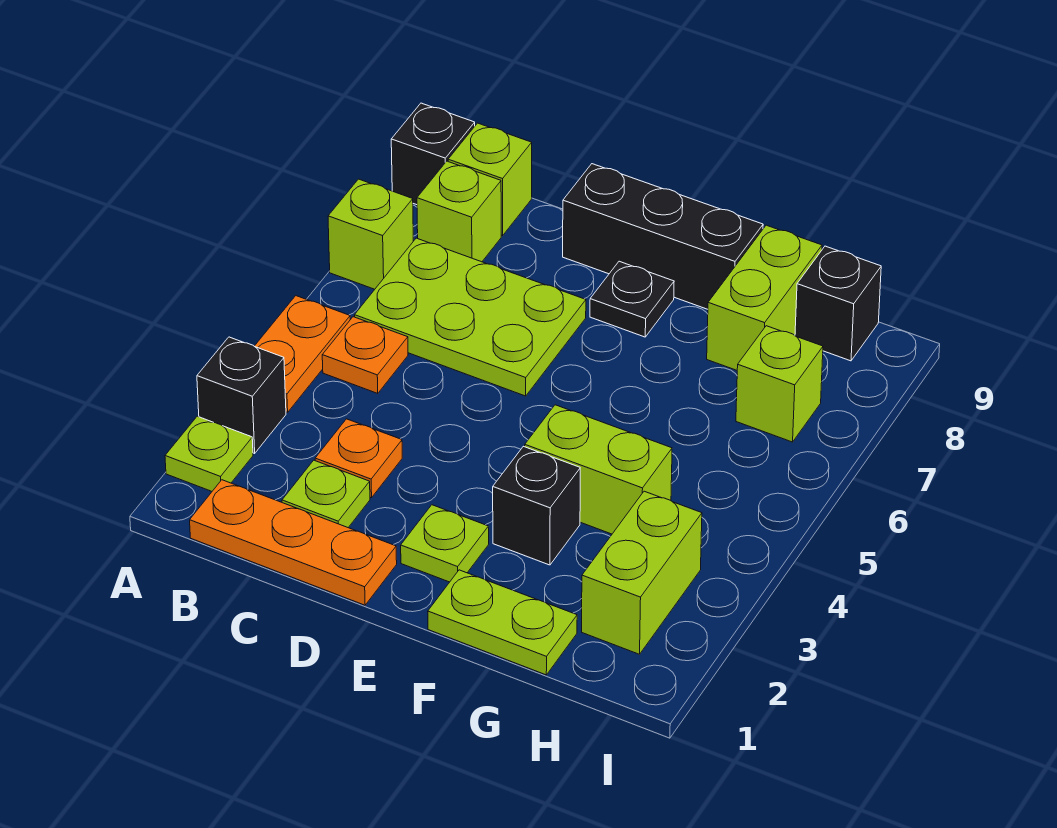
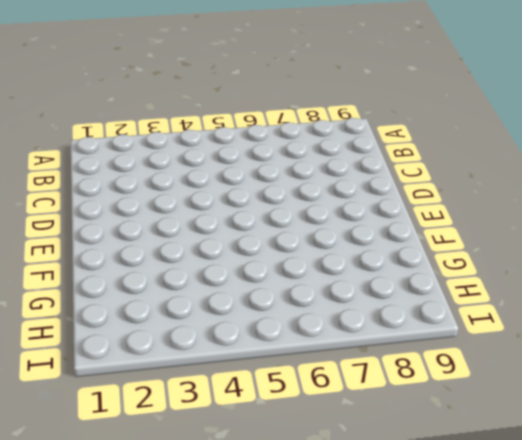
none -> lime 1x1 plate [165,416,253,491]
none -> black 1x1 brick [197,337,286,453]
none -> orange 1x2 plate [255,296,350,412]

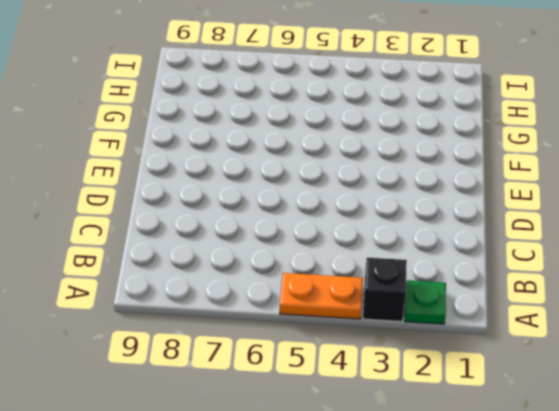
green 1x1 plate [405,280,446,324] -> lime 1x1 plate [165,416,253,491]
none -> lime 1x1 brick [328,179,413,289]
none -> black 1x1 brick [391,103,475,205]
none -> orange 1x3 plate [190,480,397,605]

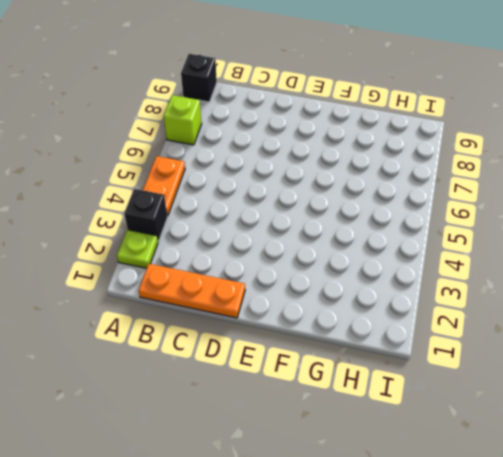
none -> orange 1x1 plate [322,317,408,394]
none -> lime 2x3 plate [355,238,586,396]
none -> lime 1x1 brick [417,161,501,262]

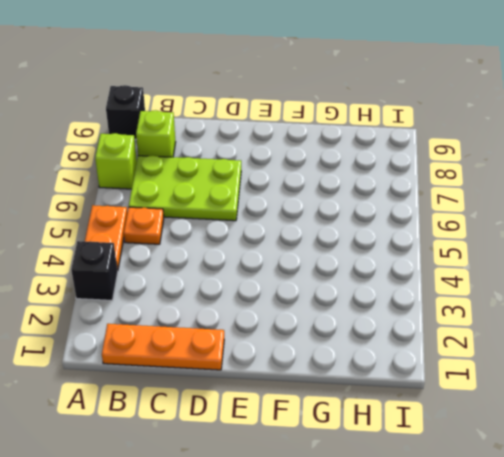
none -> lime 1x1 plate [165,416,253,491]
none -> lime 1x1 brick [448,123,532,235]
none -> lime 1x1 plate [282,460,370,528]

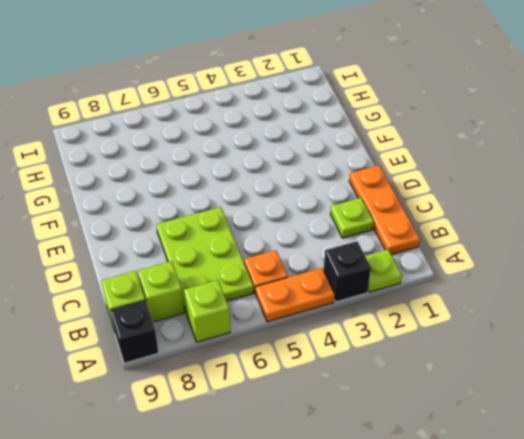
none -> orange 1x1 plate [315,419,402,498]
none -> black 1x3 brick [563,164,763,309]
none -> lime 1x1 plate [401,505,489,582]

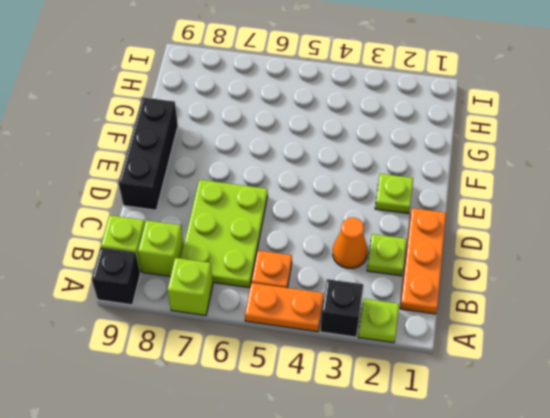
orange 1x1 cone [333,218,368,268] -> orange 1x1 plate [315,419,402,498]
none -> black 1x1 plate [590,261,674,337]
none -> lime 1x2 plate [428,570,577,675]
none -> black 1x1 brick [493,446,580,565]

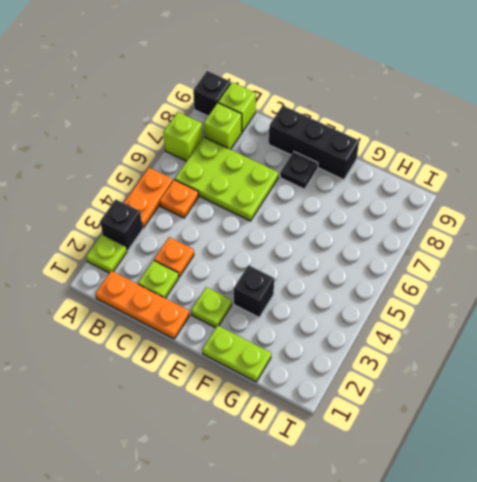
none -> lime 1x2 brick [525,405,672,534]
none -> lime 1x2 brick [707,225,822,370]
none -> lime 1x2 brick [582,491,702,654]

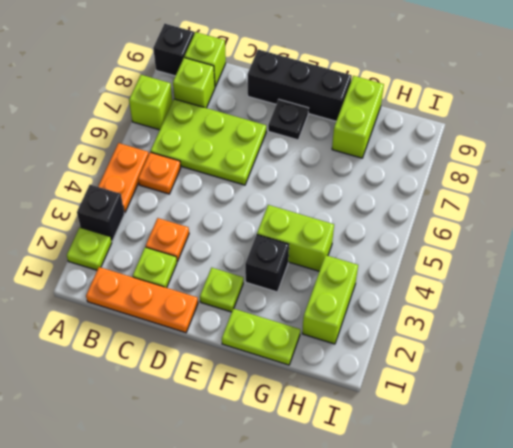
none -> lime 1x1 brick [736,326,823,442]
none -> black 1x1 brick [795,246,881,361]

